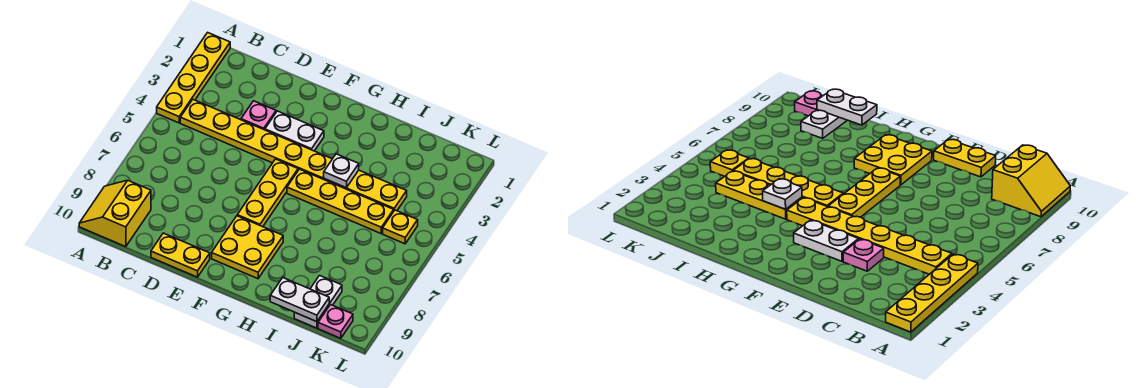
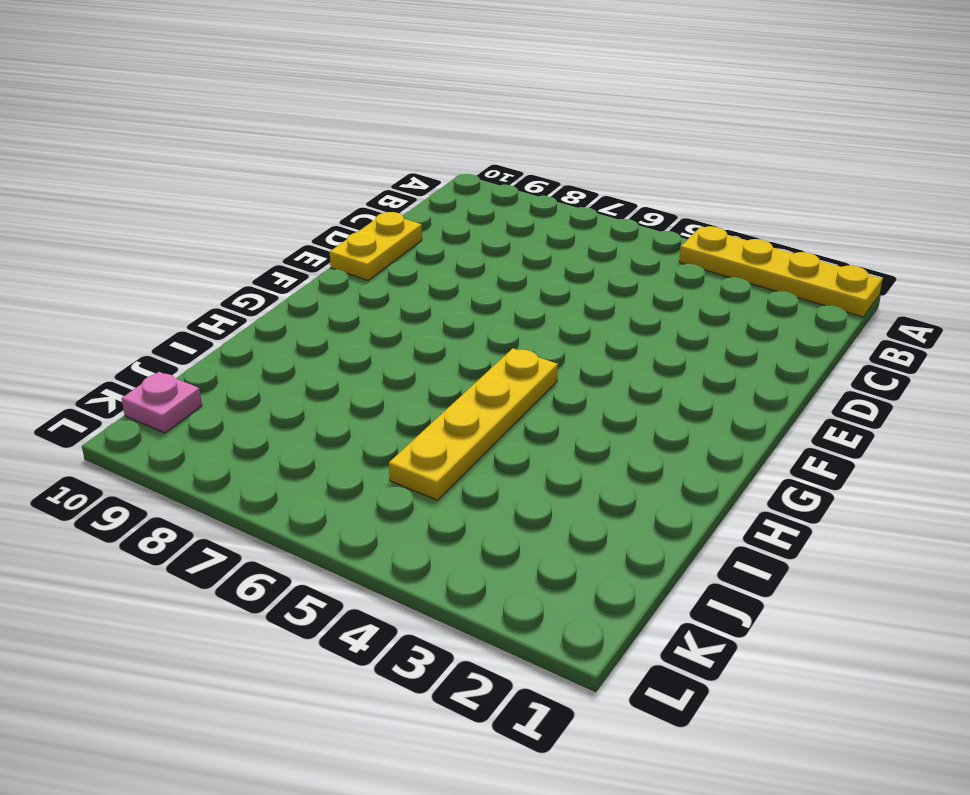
none -> yellow 2x2 slope [79,180,151,247]
none -> yellow 1x6 plate [180,100,332,179]
none -> pink 1x1 plate [241,101,276,130]

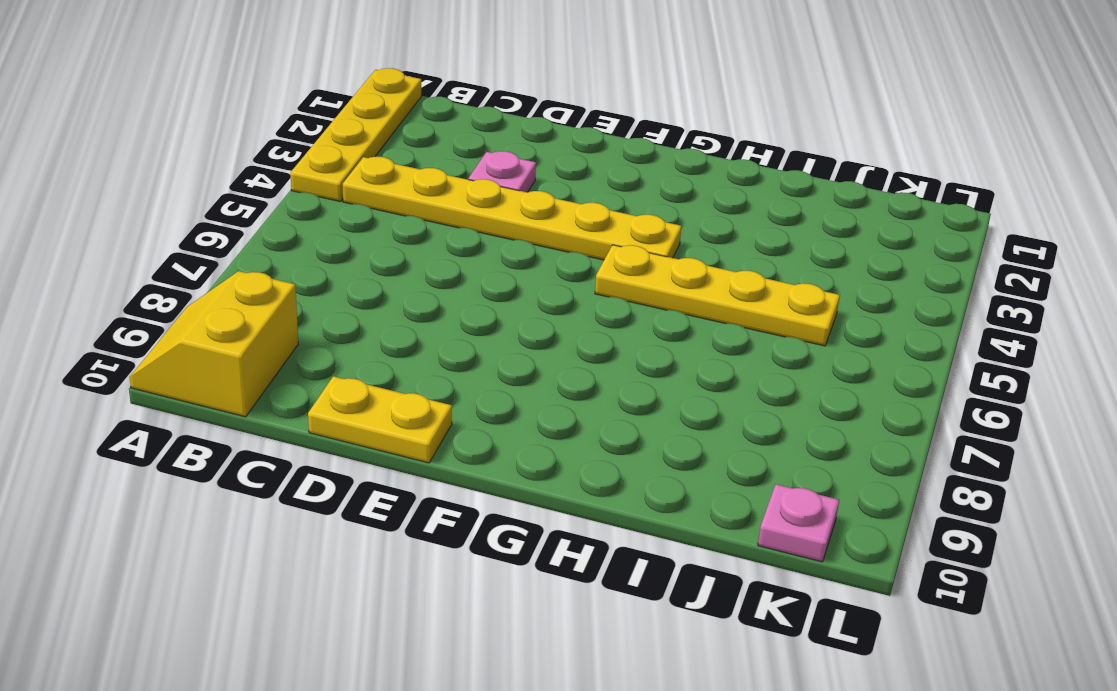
none -> white 1x2 plate [265,111,324,151]
none -> yellow 1x3 plate [237,159,298,227]
none -> yellow 2x2 plate [212,216,283,279]

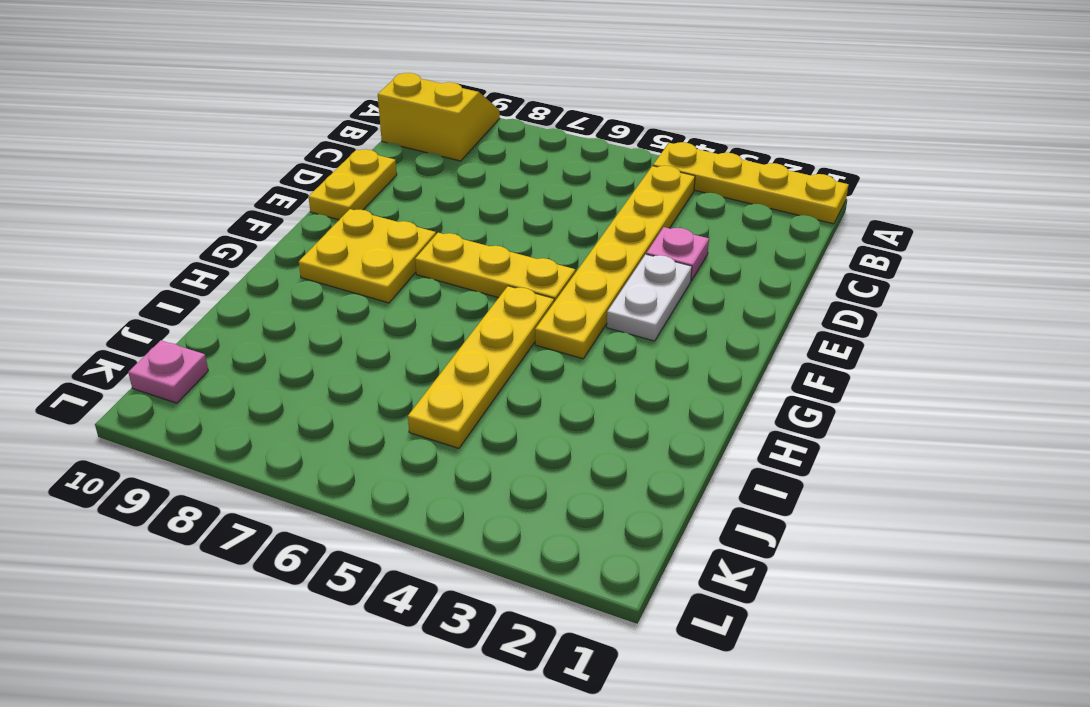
none -> yellow 1x3 plate [324,170,407,211]
none -> white 1x2 plate [294,276,342,328]
none -> yellow 1x1 plate [383,210,418,244]

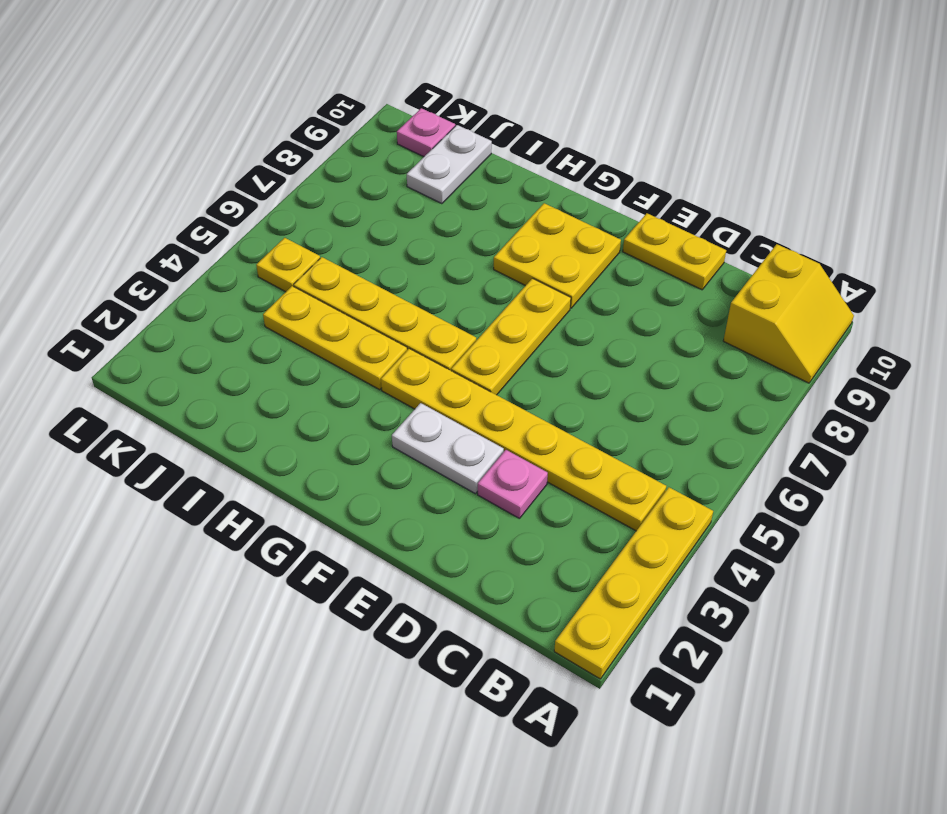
none -> white 1x1 plate [324,154,359,188]
none -> white 1x2 plate [270,278,329,322]

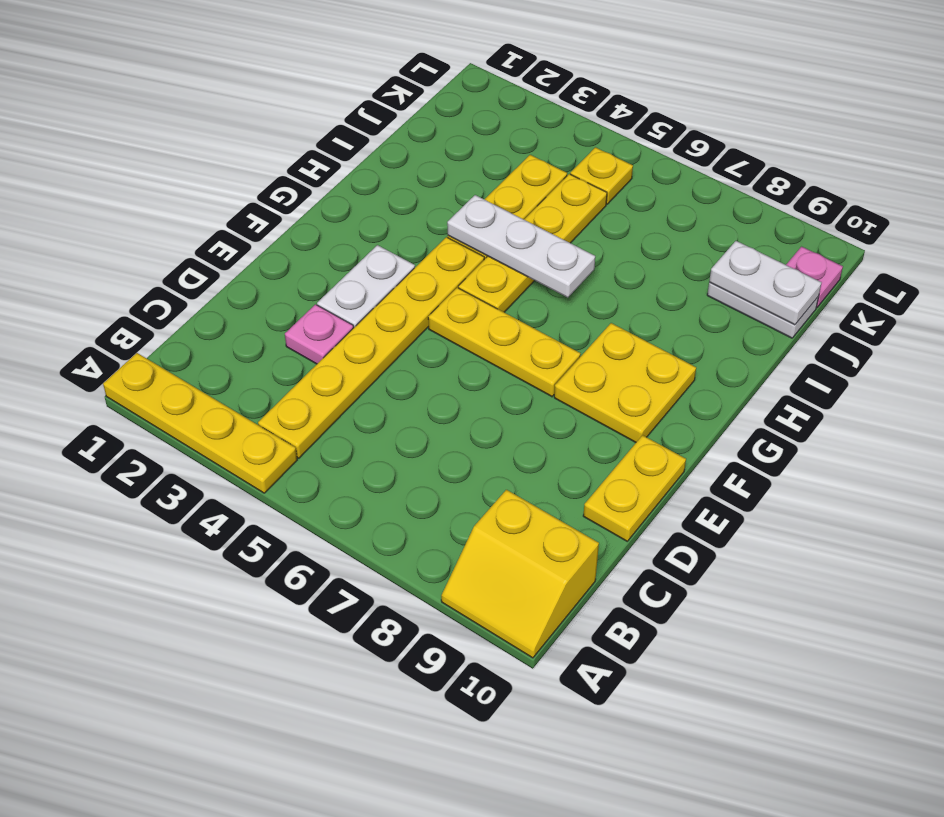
white 1x3 plate [447,195,595,298] -> white 1x1 plate [324,154,359,188]
white 1x2 plate [709,241,822,325] -> white 1x2 plate turned to [270,278,329,322]

